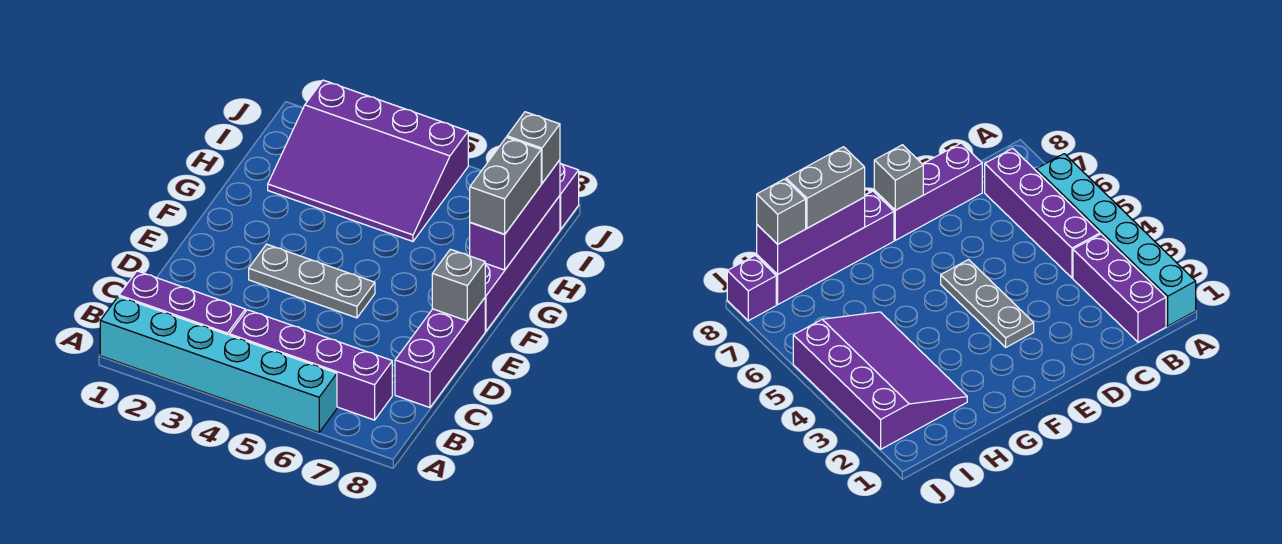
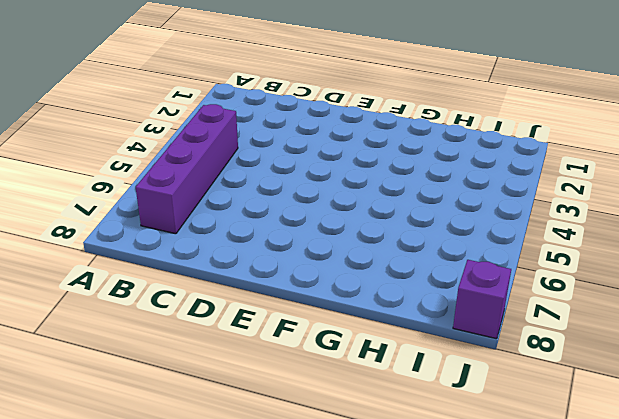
none -> cyan 1x6 brick [100,296,337,433]
none -> purple 1x3 brick [119,271,245,335]
none -> purple 1x3 brick [395,298,485,408]

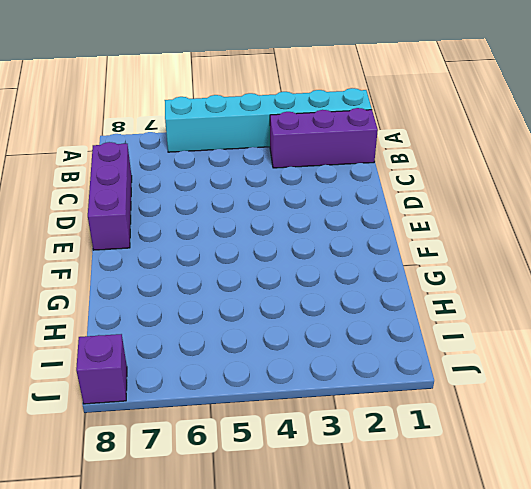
none -> purple 1x4 brick [229,310,392,420]
none -> grey 1x3 plate [249,244,375,318]
none -> purple 1x4 brick [485,196,560,331]

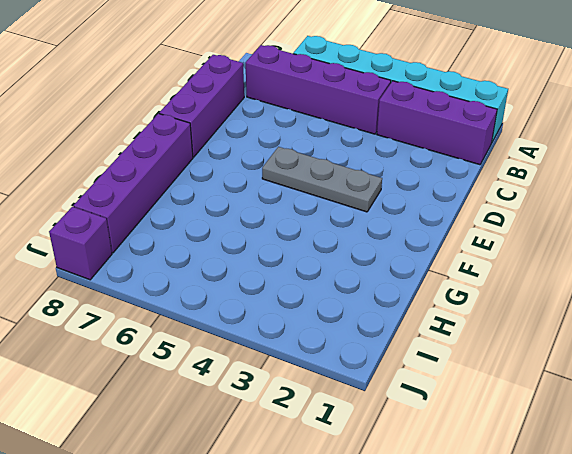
none -> purple 3x4 slope [268,80,468,241]
none -> grey 1x1 brick [432,249,485,321]
none -> purple 1x3 brick [470,160,560,270]

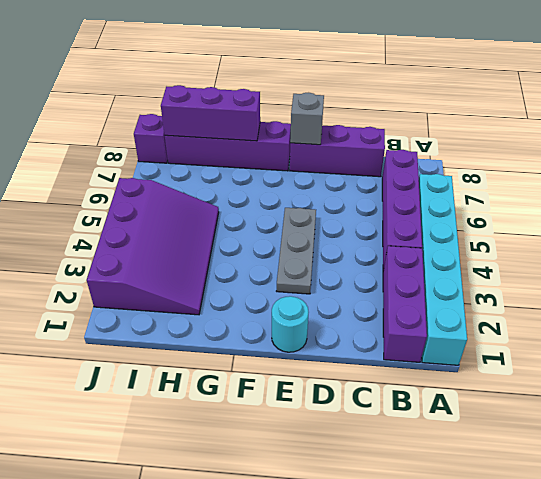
cyan 1x1 round brick [272,296,309,352] -> none
none -> grey 1x2 brick [470,137,541,234]
none -> grey 1x1 brick [507,112,560,183]

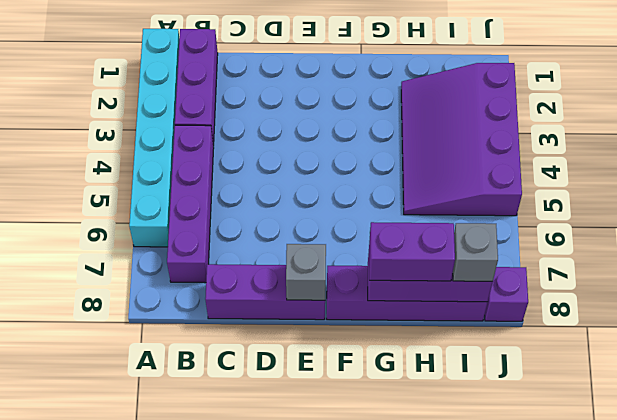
purple 1x2 brick [369,222,455,281] -> grey 1x2 brick [470,137,541,234]
none -> grey 1x3 plate [249,244,375,318]

